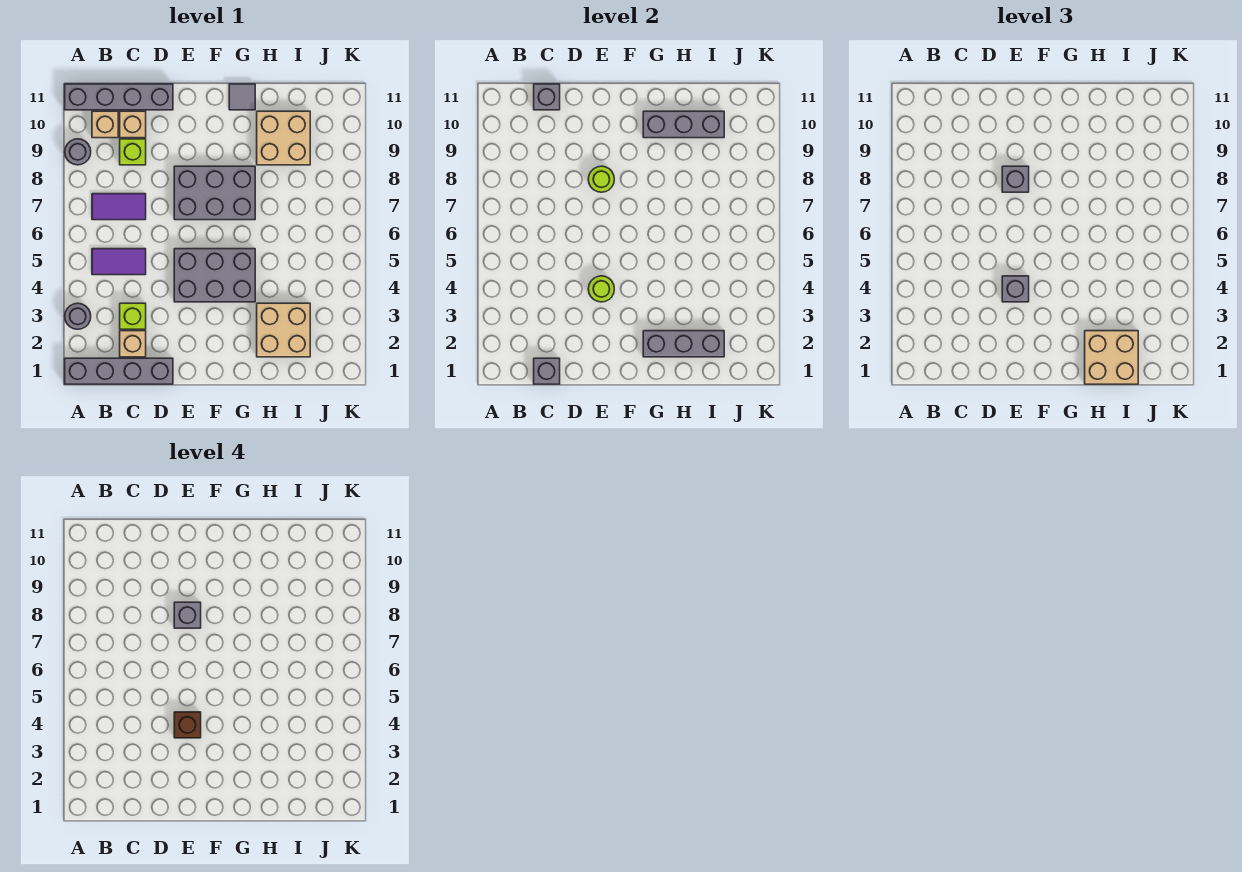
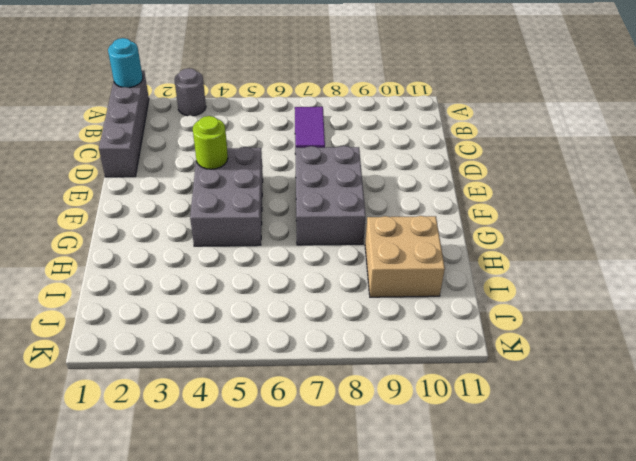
cyan 1x1 round brick [108,38,143,88] -> none
none -> grey 1x1 round brick [65,139,91,165]
none -> grey 1x4 brick [65,84,173,110]
none -> purple 1x2 tile [92,249,146,275]

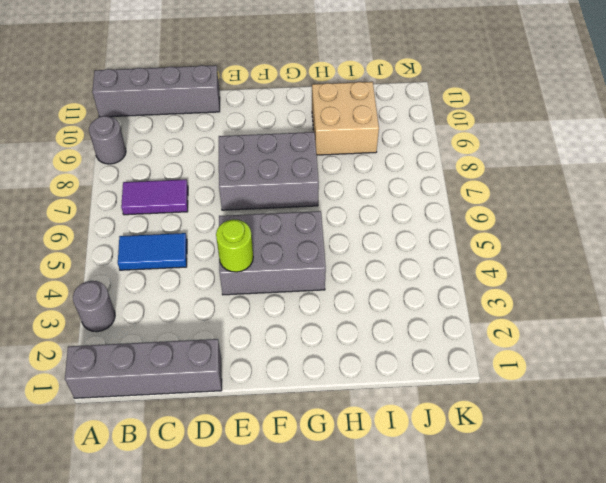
blue 1x2 tile [118,233,187,270] -> purple 1x2 tile [92,249,146,275]
none -> tan 1x1 brick [92,111,118,138]
none -> tan 1x1 brick [120,331,146,357]
none -> lime 1x1 brick [120,303,146,329]

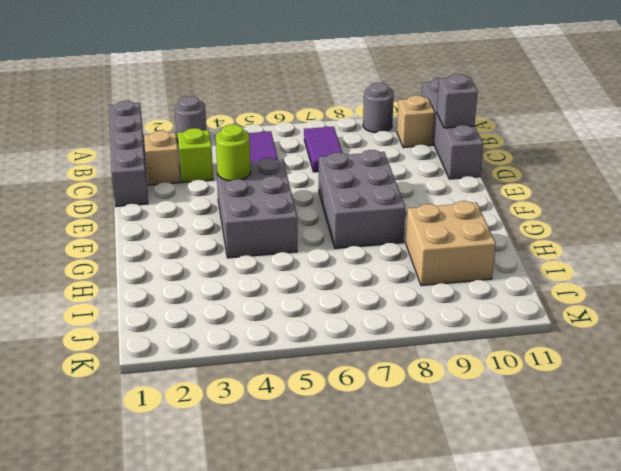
none -> lime 1x1 brick [120,139,146,165]
none -> tan 1x1 brick [120,111,146,138]
none -> grey 1x1 tile [229,84,255,110]

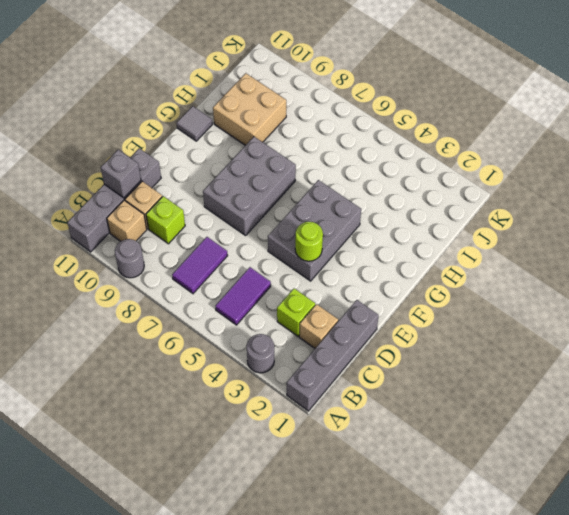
none -> tan 2x2 brick [257,303,310,357]
none -> grey 1x1 brick [534,358,560,384]
none -> lime 1x1 round brick [588,166,614,192]

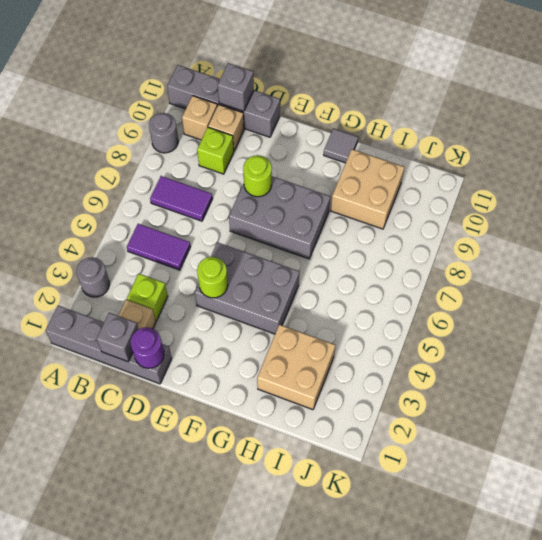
purple 1x1 round brick [131,327,164,368] -> none
none -> grey 1x3 brick [643,331,724,357]
none -> grey 1x3 brick [643,111,724,138]
none -> grey 1x1 brick [1002,276,1029,302]

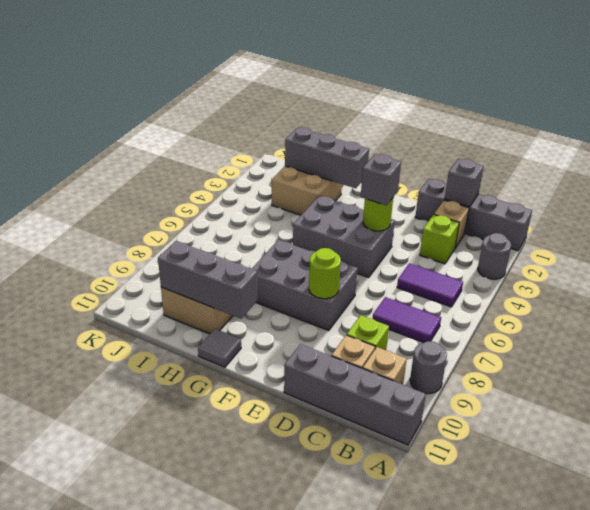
none -> grey 1x1 brick [534,84,560,110]
none -> grey 1x1 brick [1002,166,1029,192]
none -> tan 2x2 brick [1085,331,1138,384]

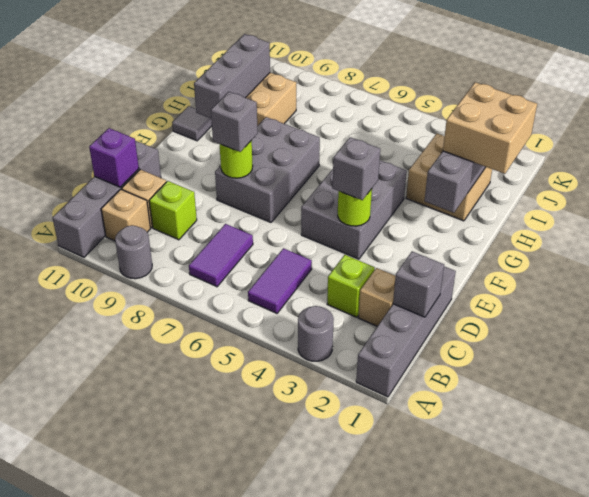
purple 1x1 brick [89,128,139,187] -> grey 1x1 brick [534,84,560,110]
none -> brown 1x1 brick [174,712,201,738]
none -> grey 1x1 brick [174,602,201,628]

